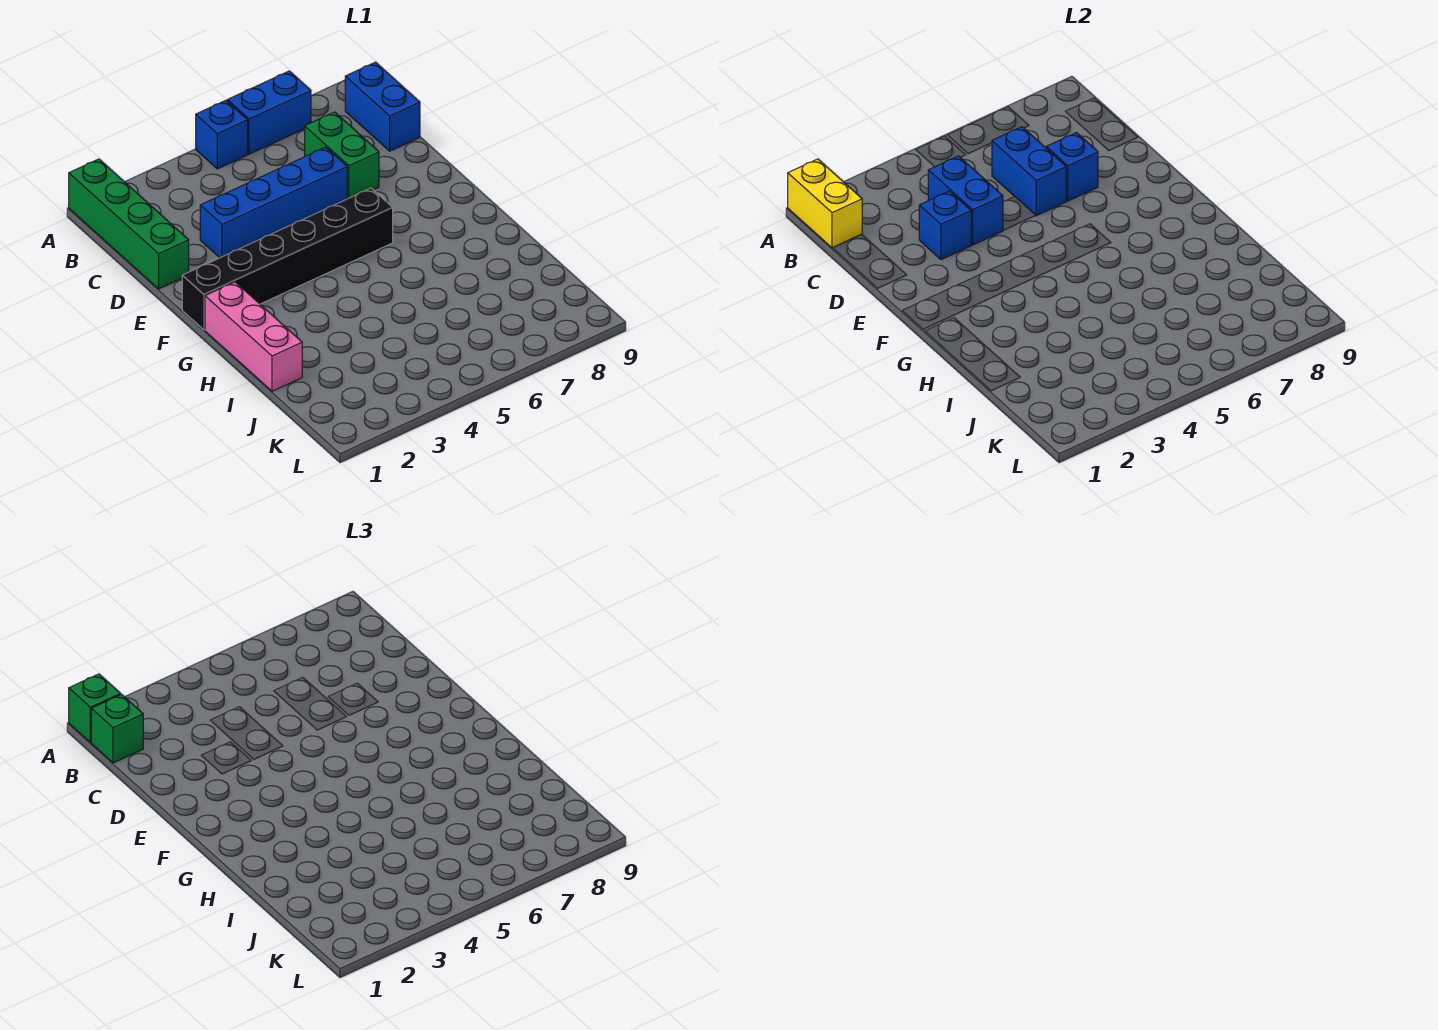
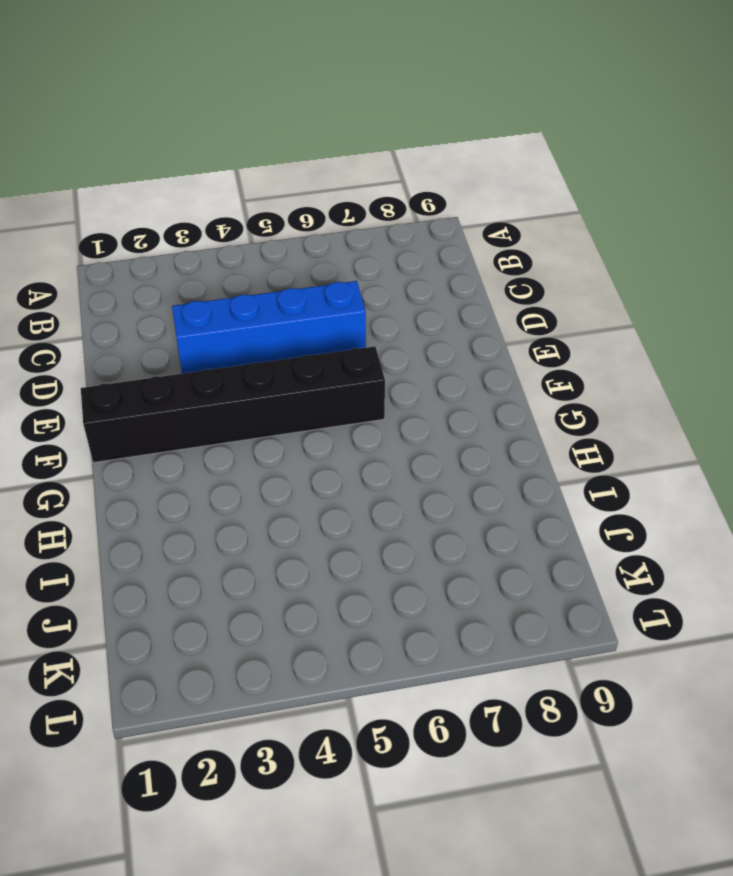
none -> green 1x4 brick [69,159,189,289]
none -> blue 1x1 brick [196,100,248,169]
none -> blue 1x2 brick [227,71,311,154]

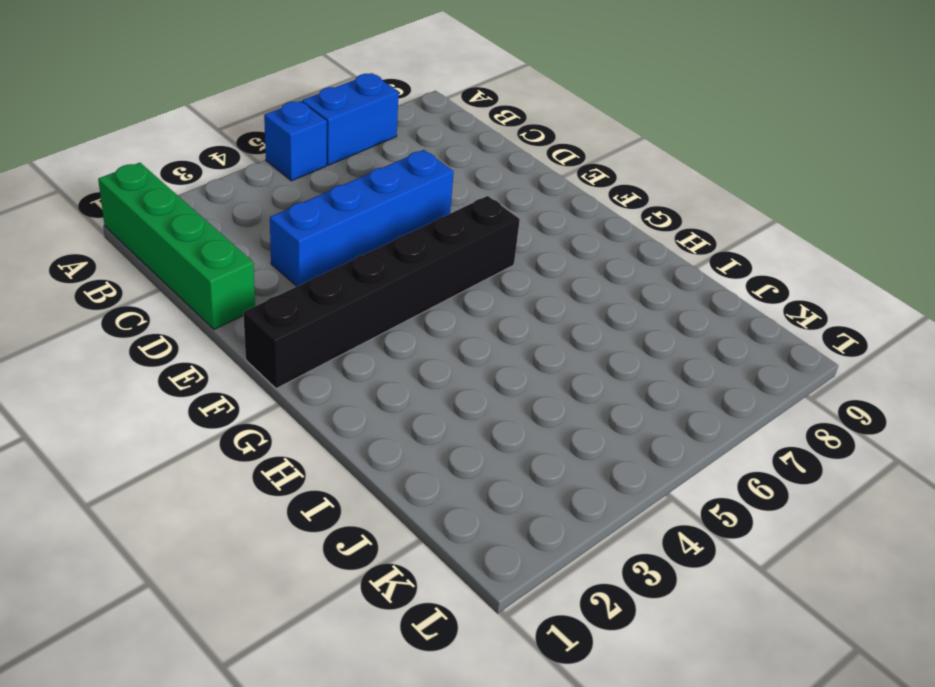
none -> blue 1x2 brick [345,62,420,151]
none -> green 1x2 brick [305,112,379,199]
none -> pink 1x3 brick [205,282,302,391]

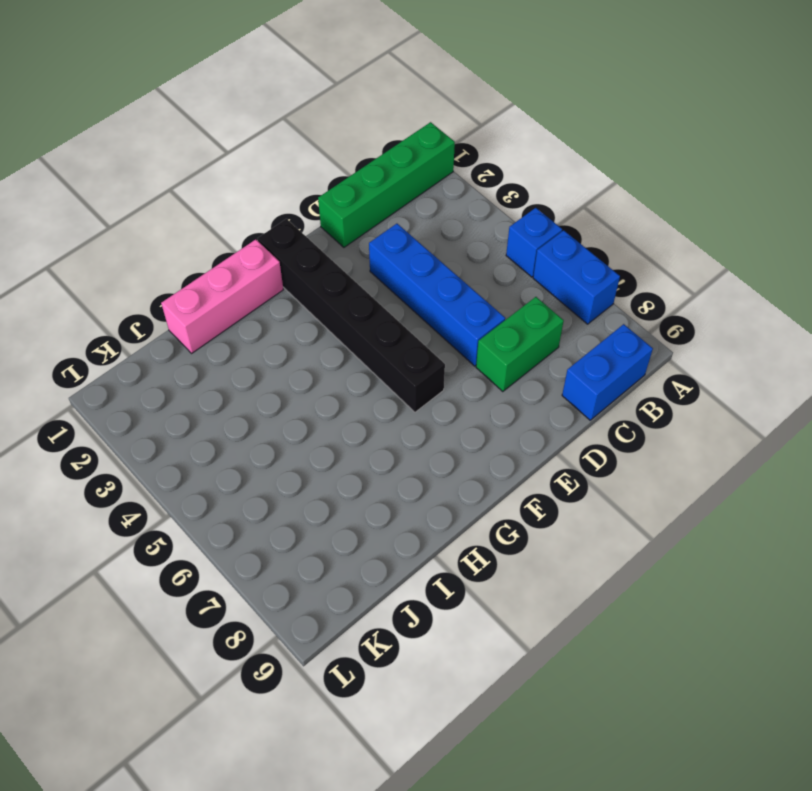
none -> yellow 1x2 brick [788,159,862,248]
none -> blue 1x2 brick [928,156,1003,245]
none -> blue 1x2 brick [992,127,1066,216]

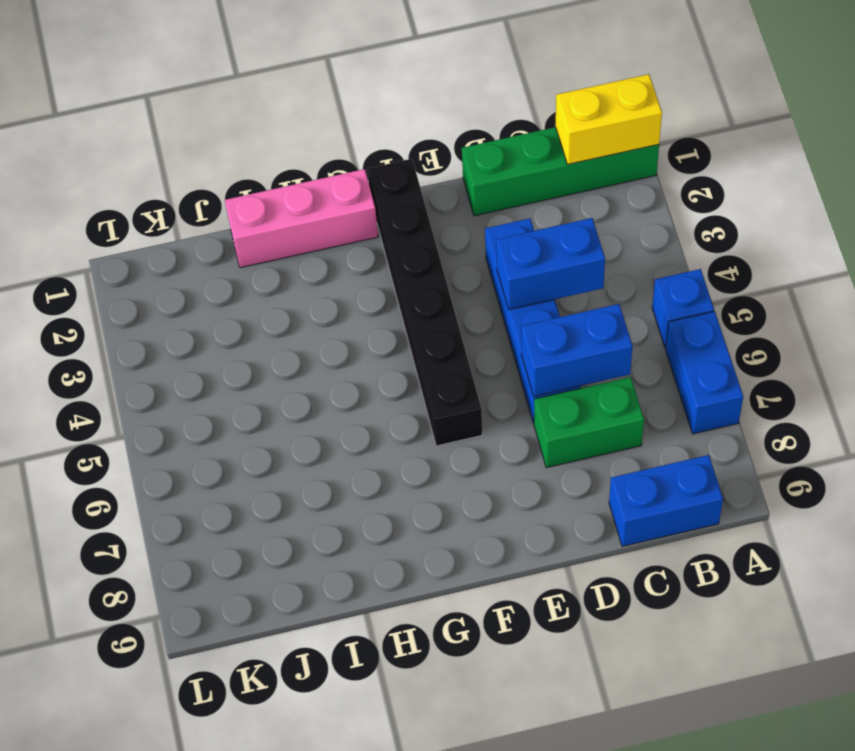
none -> blue 1x1 brick [919,191,971,260]
none -> blue 1x1 brick [1046,133,1098,201]
none -> green 1x1 brick [69,674,121,743]

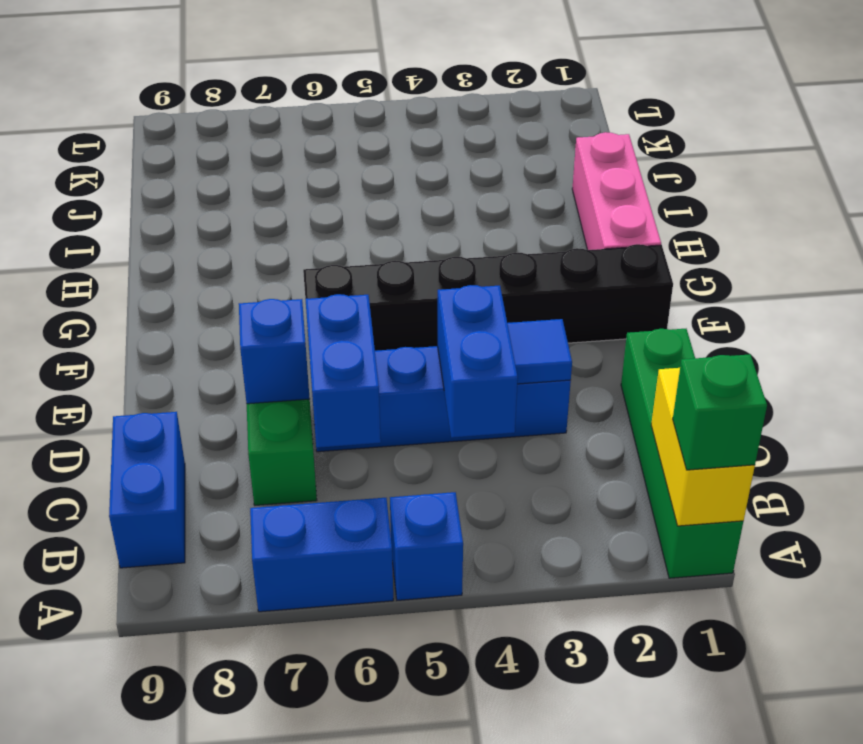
blue 1x1 tile [507,319,572,384] -> blue 1x1 brick [919,191,971,260]
none -> green 1x1 brick [91,694,143,763]

